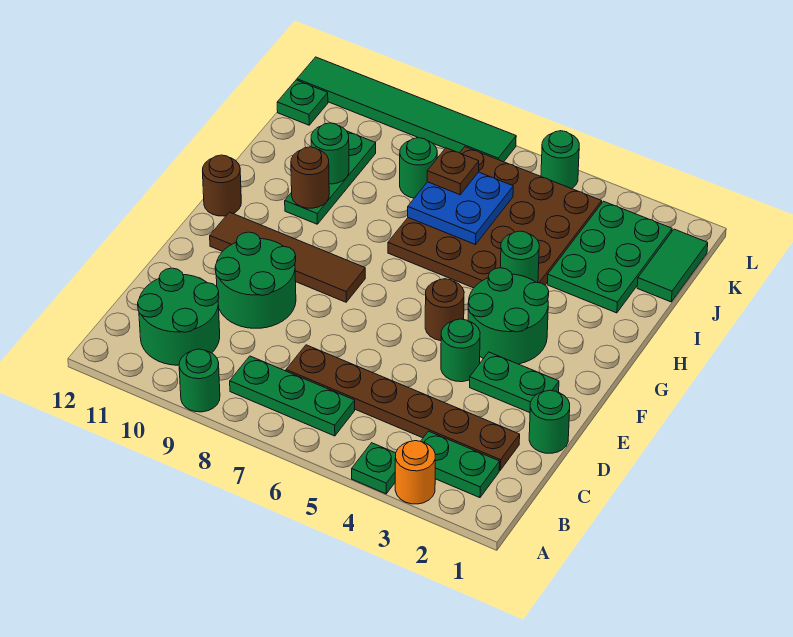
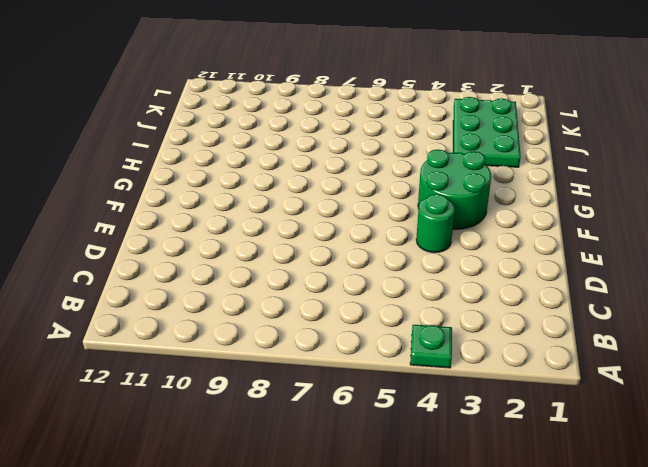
none -> orange 1x1 round brick [395,441,435,504]
none -> green 1x1 round brick [179,349,220,412]
none -> green 1x2 plate [421,431,500,498]

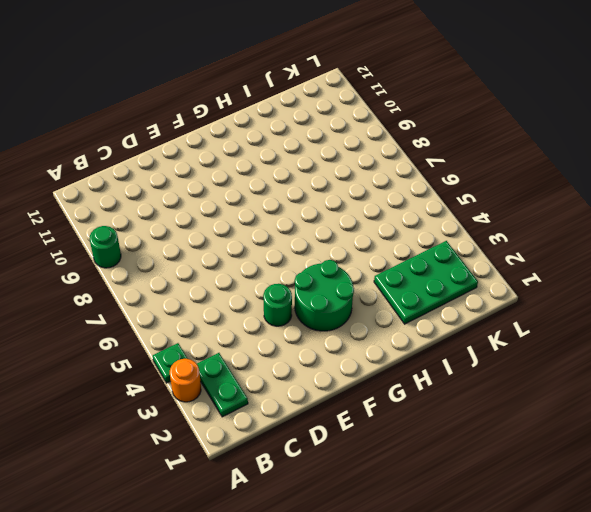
none -> green 1x3 plate [230,356,355,436]
none -> green 2x2 round brick [138,268,220,365]
none -> brown 1x6 plate [286,345,520,470]

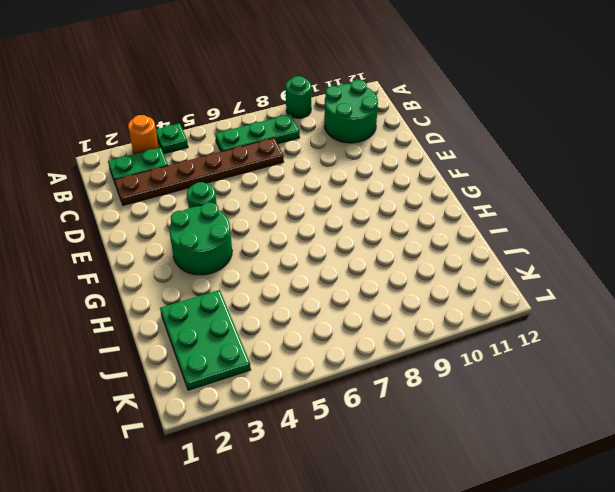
none -> green 1x1 round brick [529,390,570,453]
none -> green 2x2 round brick [215,232,296,328]
none -> green 1x2 plate [470,352,559,413]

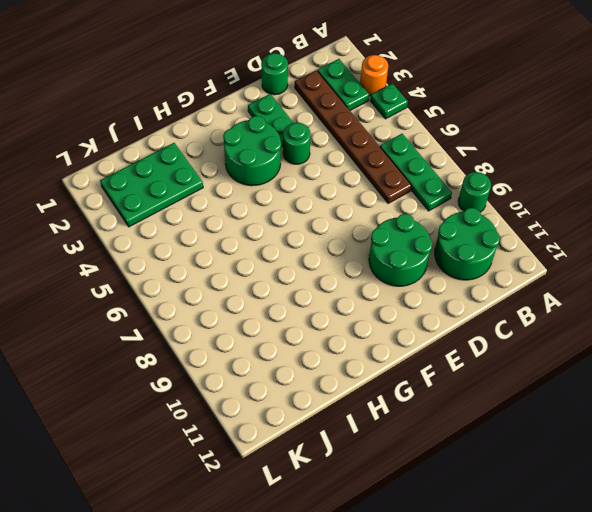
none -> brown 1x1 round brick [425,279,464,341]
none -> brown 1x4 tile [210,212,365,302]
none -> brown 1x1 round brick [203,155,241,216]

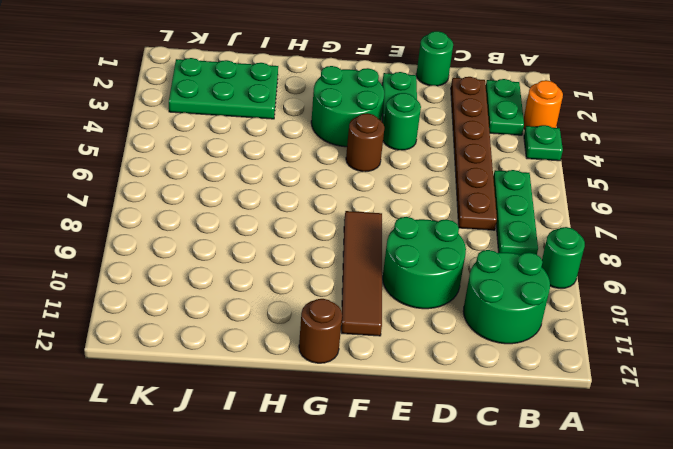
none -> brown 4x4 plate [388,147,602,288]
none -> green 1x3 plate [285,131,376,224]
none -> green 1x2 tile [637,229,708,302]

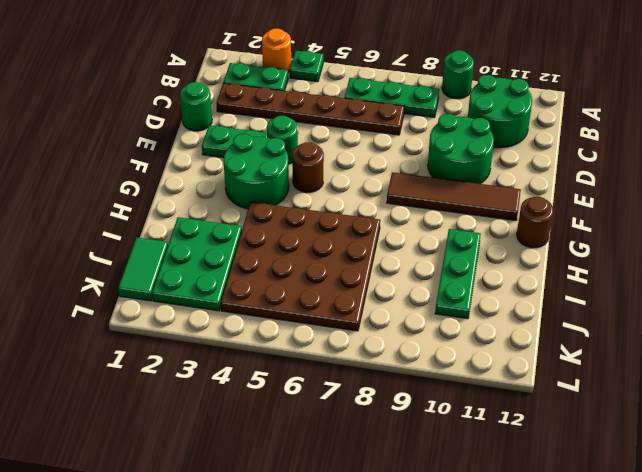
none -> green 1x1 round brick [400,138,437,198]
none -> green 1x1 plate [277,80,328,125]
none -> green 1x1 round brick [541,131,579,189]

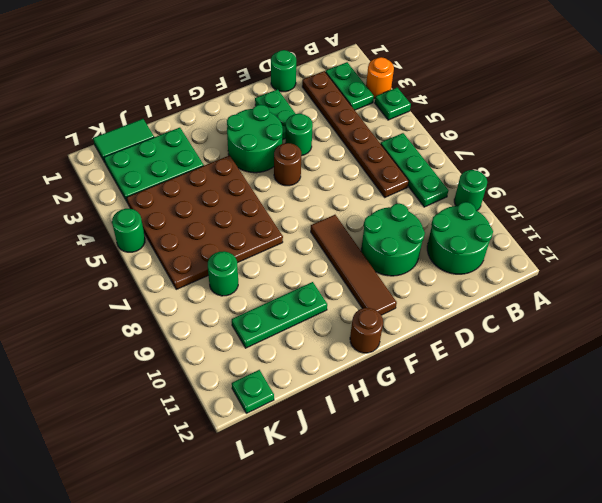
none -> green 1x6 tile [297,57,516,162]
none -> green 1x1 round brick [500,231,539,283]
none -> brown 1x1 round brick [291,147,329,208]

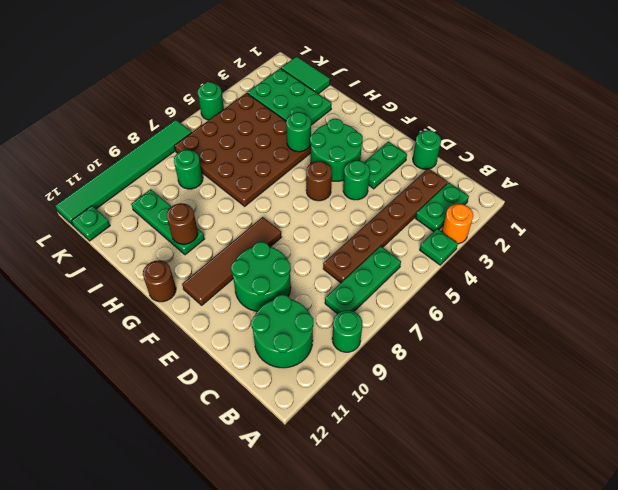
none -> blue 2x2 plate [408,172,513,245]
none -> green 1x1 round brick [311,123,349,184]
none -> brown 1x1 plate [427,148,479,195]

